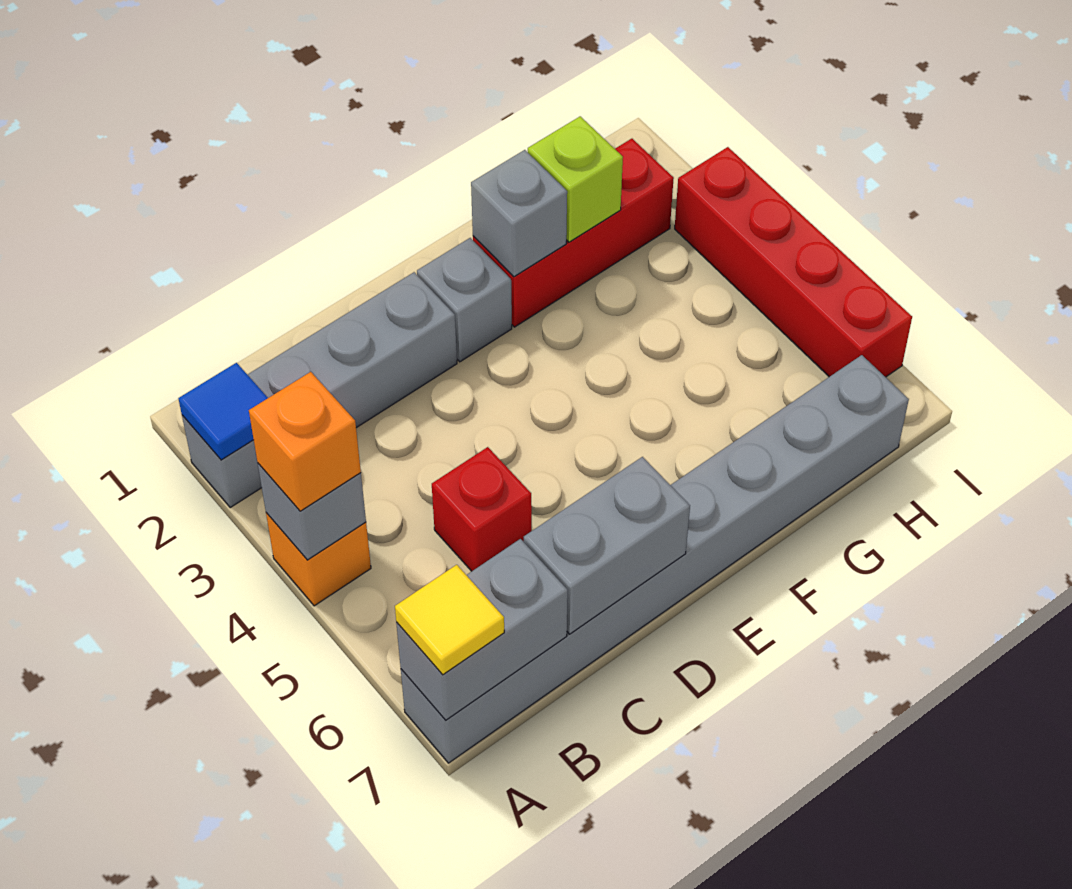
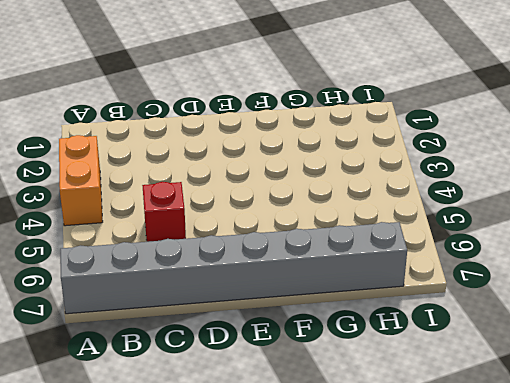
orange 1x2 brick [59,135,103,226] -> orange 1x1 brick [266,513,371,606]
none -> grey 1x4 brick [182,272,457,508]
none -> grey 1x1 brick [417,238,512,362]
none -> red 1x3 brick [473,139,674,327]

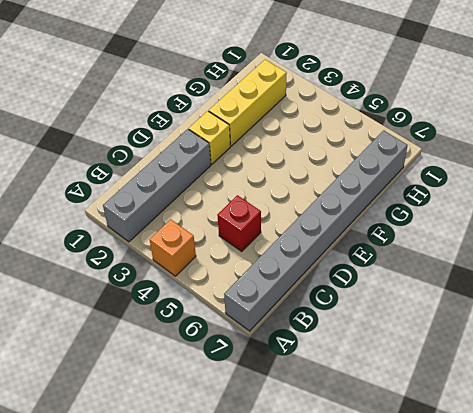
yellow 1x1 brick [189,111,230,164] -> grey 1x1 brick [417,238,512,362]
yellow 1x3 brick [209,60,287,146] -> red 1x3 brick [473,139,674,327]
none -> red 1x4 brick [675,147,912,377]
none -> blue 1x1 tile [178,363,268,460]
none -> grey 1x1 brick [258,464,366,560]

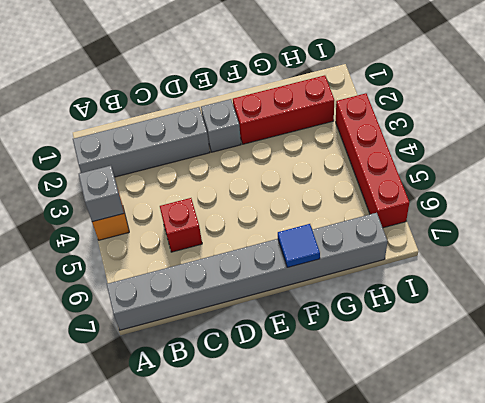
blue 1x1 tile [278,224,320,267] -> blue 1x1 tile moved to [178,363,268,460]
none -> grey 1x2 brick [396,539,568,720]
none -> grey 1x2 brick [524,457,690,634]
none -> grey 1x1 brick [471,150,567,277]

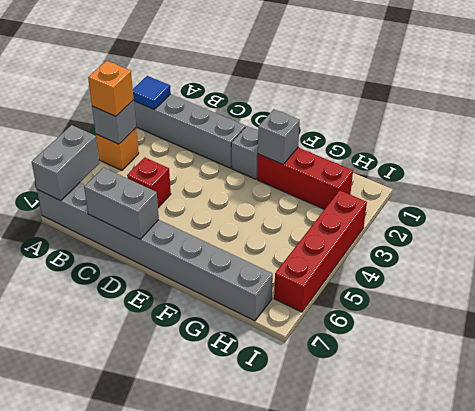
grey 1x2 brick [32,125,99,201] -> grey 1x2 brick turned to [396,539,568,720]
none -> lime 1x1 brick [528,116,623,242]
none -> yellow 1x1 tile [395,565,504,675]

